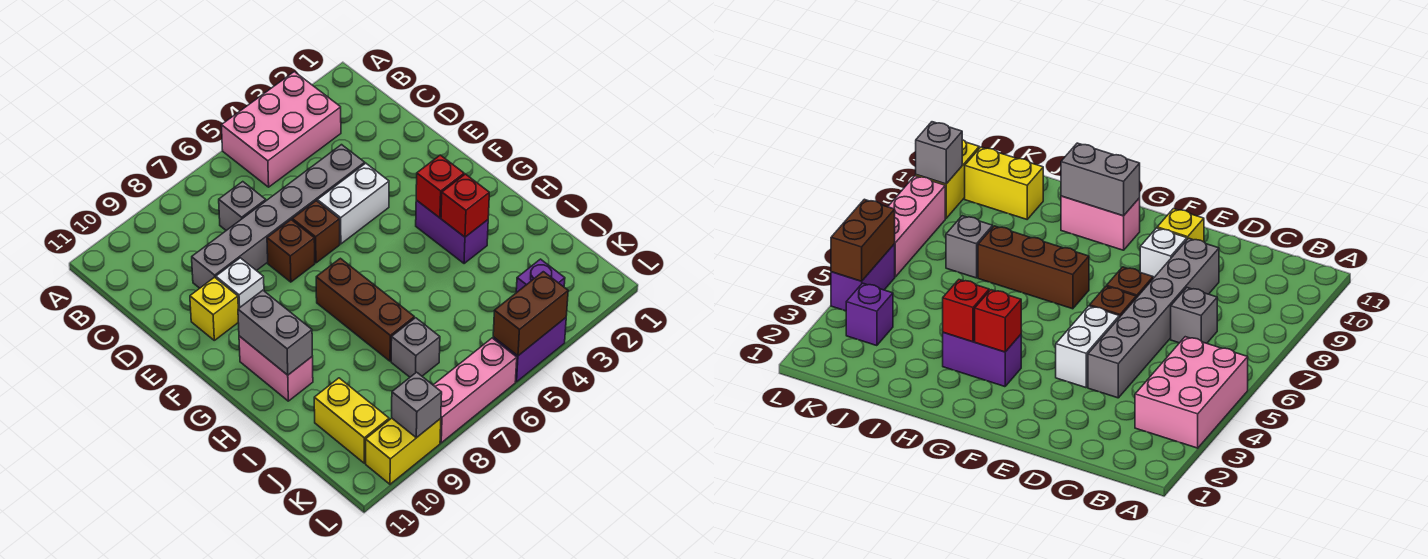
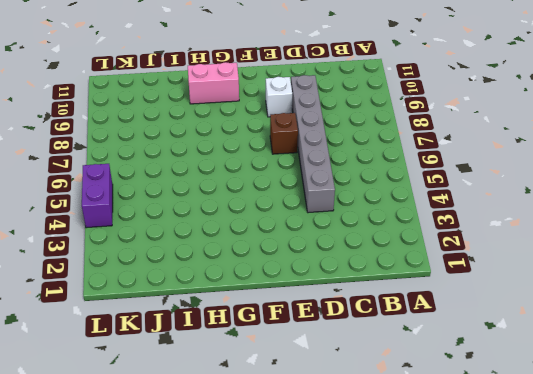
none -> pink 2x3 brick [221,72,341,187]
none -> grey 1x1 brick [219,182,266,230]
none -> white 1x2 brick [317,163,389,244]

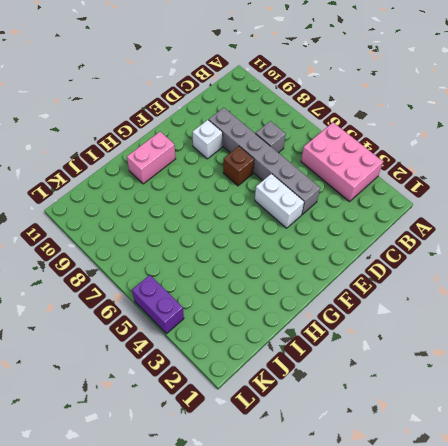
none -> brown 1x1 brick [292,201,340,263]
none -> yellow 1x1 brick [190,277,238,340]
none -> purple 1x2 brick [416,200,488,264]

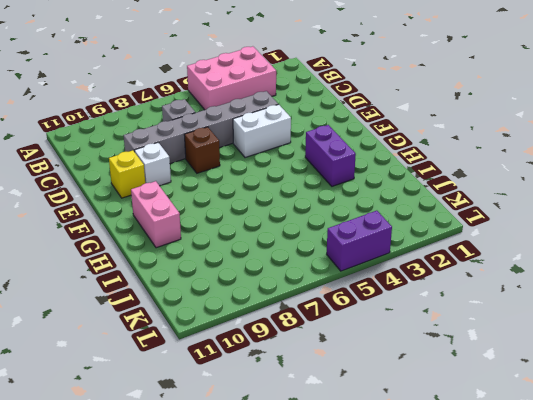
none -> brown 1x1 brick [292,201,340,263]
none -> brown 1x3 brick [316,258,414,361]
none -> grey 1x1 brick [391,318,440,377]

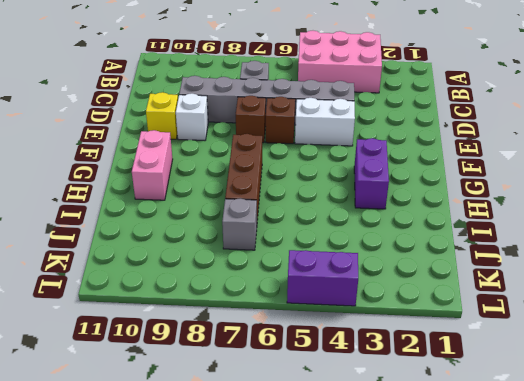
none -> yellow 1x2 brick [314,378,389,463]
none -> purple 1x1 brick [516,259,565,293]
none -> pink 1x3 brick [433,338,517,443]

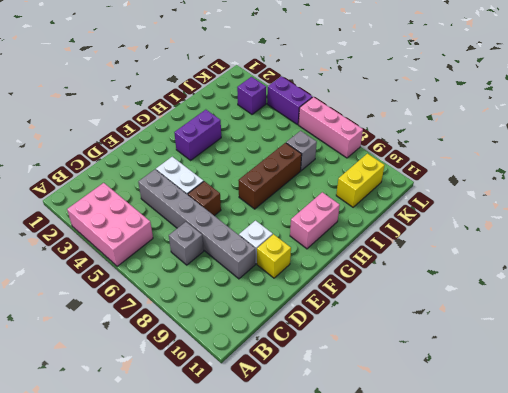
none -> brown 1x1 brick [267,220,315,282]
none -> yellow 1x2 brick [366,418,441,484]
none -> red 1x1 brick [416,155,464,218]

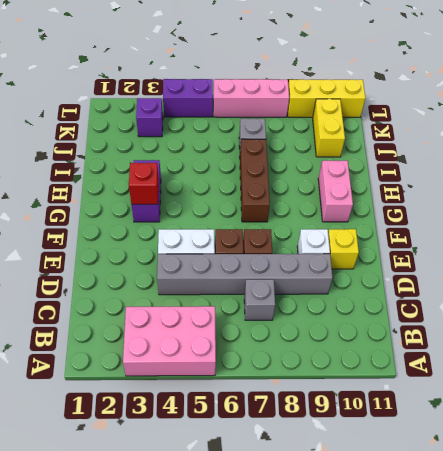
yellow 1x3 brick [287,79,365,117] -> yellow 1x2 brick [366,418,441,484]
none -> grey 1x2 brick [238,290,312,375]
none -> red 1x1 brick [441,174,489,237]
none -> brown 1x2 brick [493,272,568,356]

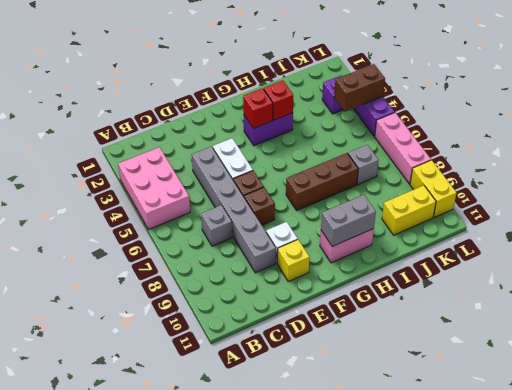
brown 1x2 brick [334,64,385,111] -> brown 1x2 brick turned to [493,272,568,356]
none -> grey 1x1 brick [392,372,442,438]

